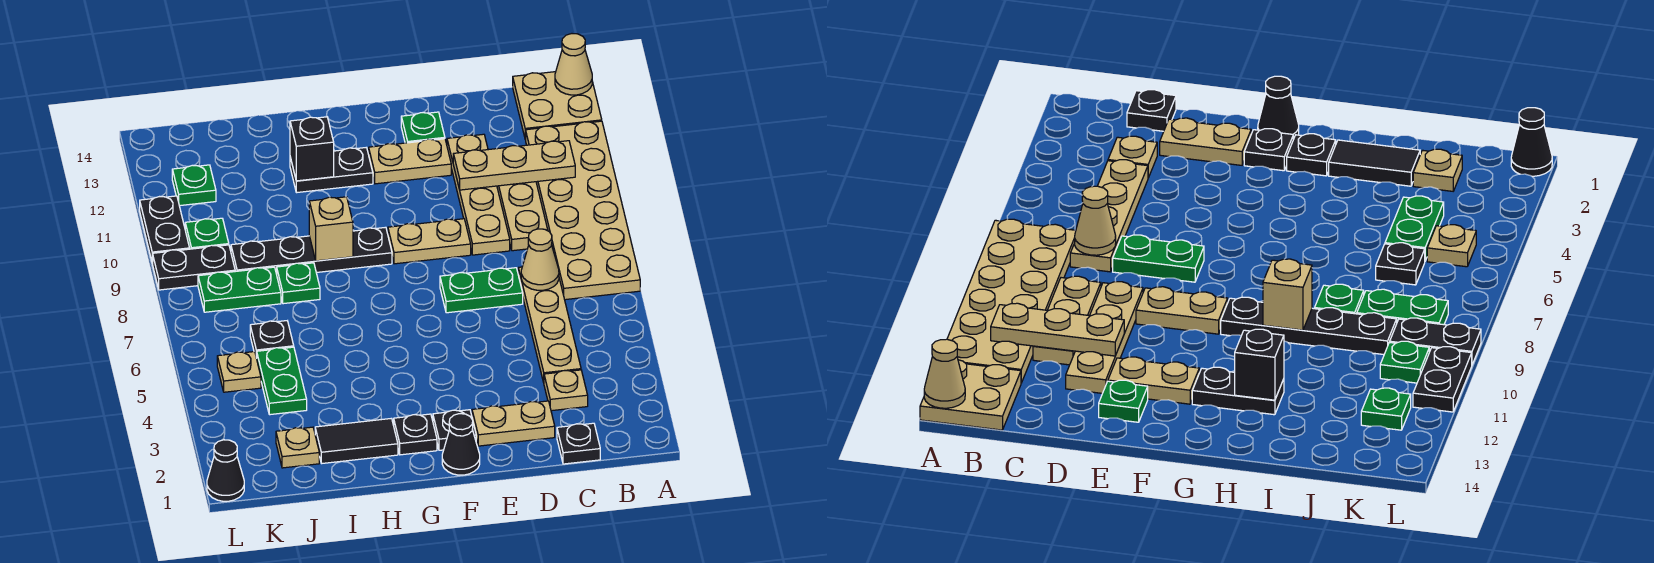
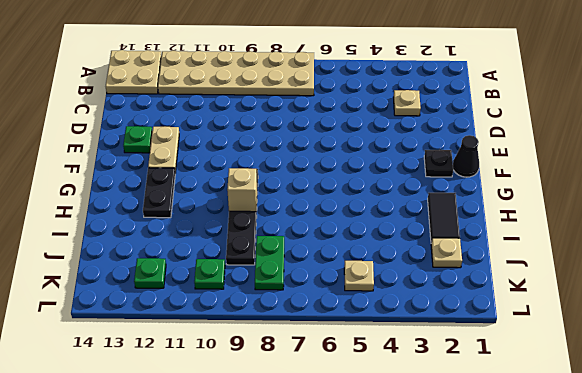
none -> black 1x1 plate [557,423,600,464]
none -> tan 1x4 plate [518,267,581,382]
none -> tan 1x3 plate [497,182,548,251]
none -> tan 1x2 plate [472,401,555,446]

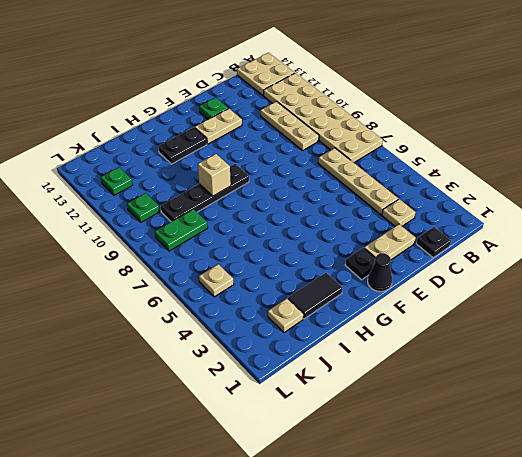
none -> green 1x2 plate [440,268,523,313]
none -> tan 1x4 plate [447,134,510,255]
none -> tan 1x2 plate [388,219,471,264]
none -> black 1x1 plate [394,414,437,455]

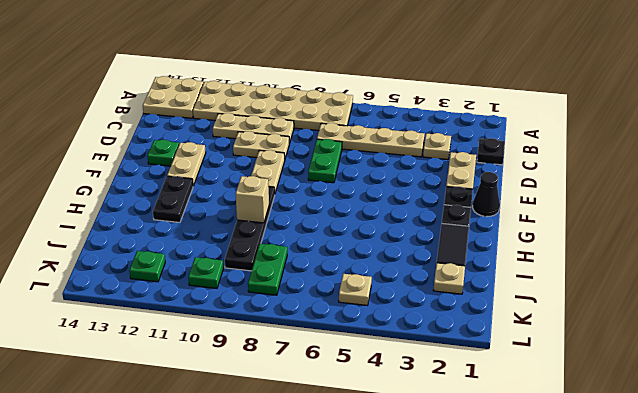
tan 1x2 plate [233,131,289,158] -> tan 1x4 plate [447,134,510,255]
none -> green 1x1 plate [277,263,320,304]
none -> green 1x2 plate [257,347,307,415]
none -> black 1x1 plate [250,321,294,358]
none -> black 1x2 plate [153,245,235,290]

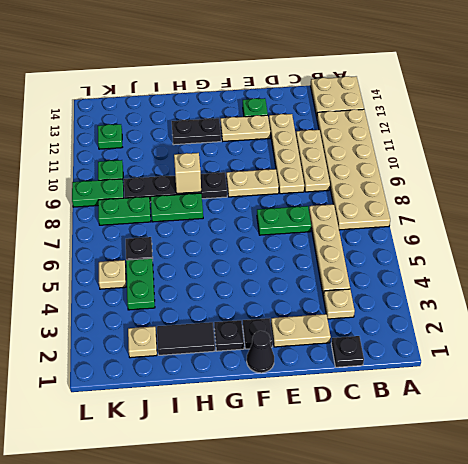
green 1x2 plate [151,193,203,222] -> green 1x1 plate [277,263,320,304]
green 1x2 plate [72,179,124,207] -> black 1x2 plate [153,245,235,290]
none -> black 1x1 cone [207,440,244,501]
none -> black 1x2 plate [140,196,190,263]
none -> tan 1x1 cone [555,34,592,95]
none -> tan 1x3 plate [453,141,575,190]

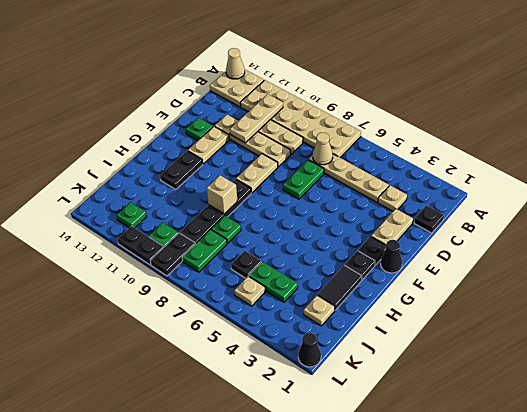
none -> black 1x1 brick [290,117,334,181]

